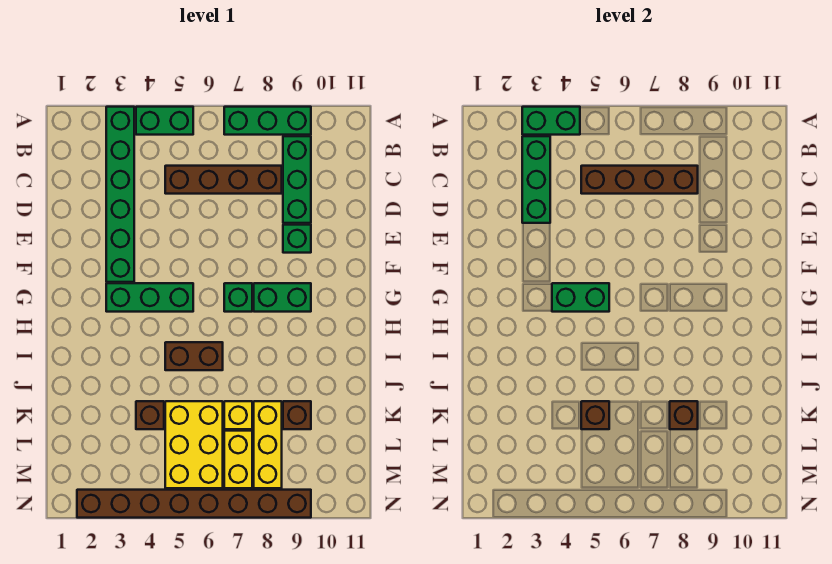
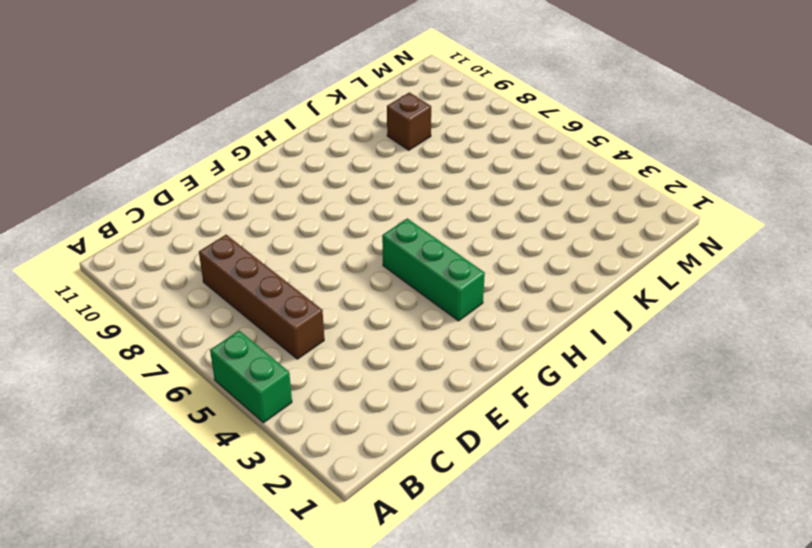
none -> green 1x6 brick [106,107,134,282]
none -> green 1x3 brick [224,107,311,135]
none -> green 1x3 brick [283,136,311,223]

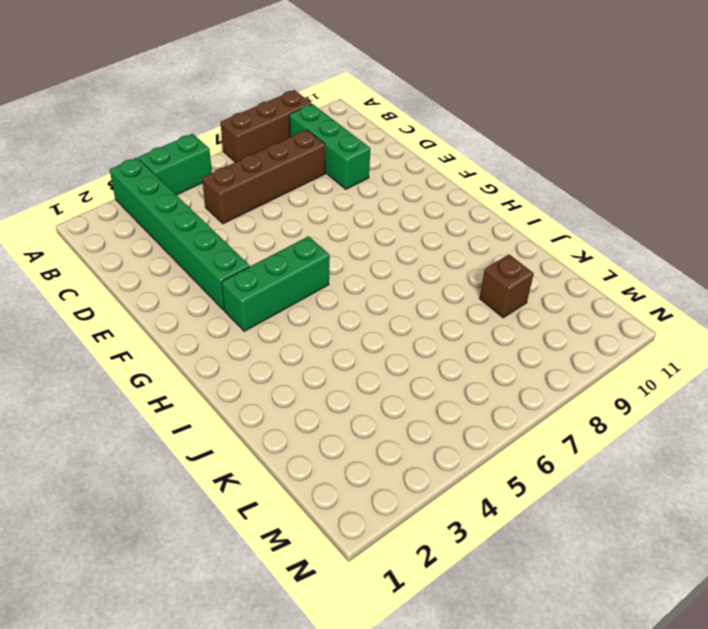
brown 1x3 brick [220,90,312,162] -> green 1x3 brick [224,107,311,135]
none -> green 1x1 brick [283,225,311,253]
none -> green 1x1 brick [224,283,252,312]
none -> green 1x2 brick [254,283,311,312]

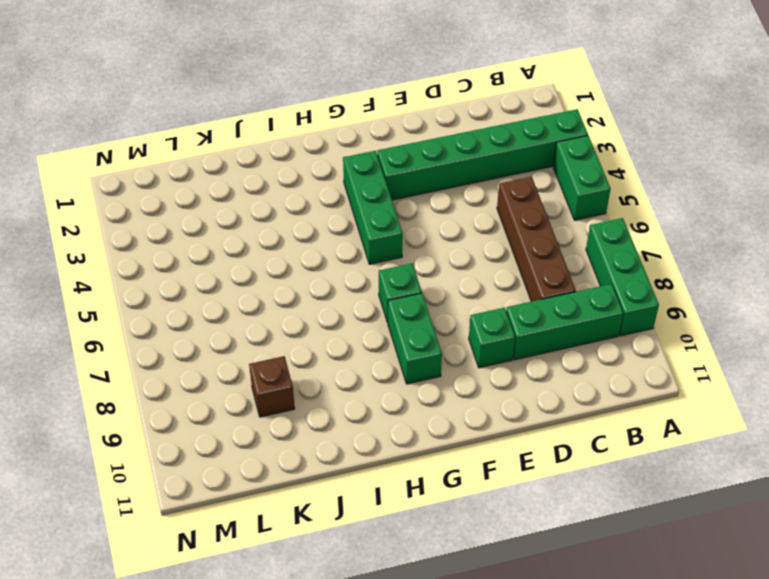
none -> brown 1x2 brick [165,342,223,370]
none -> brown 1x1 brick [136,401,164,429]
none -> yellow 2x3 brick [165,401,223,488]

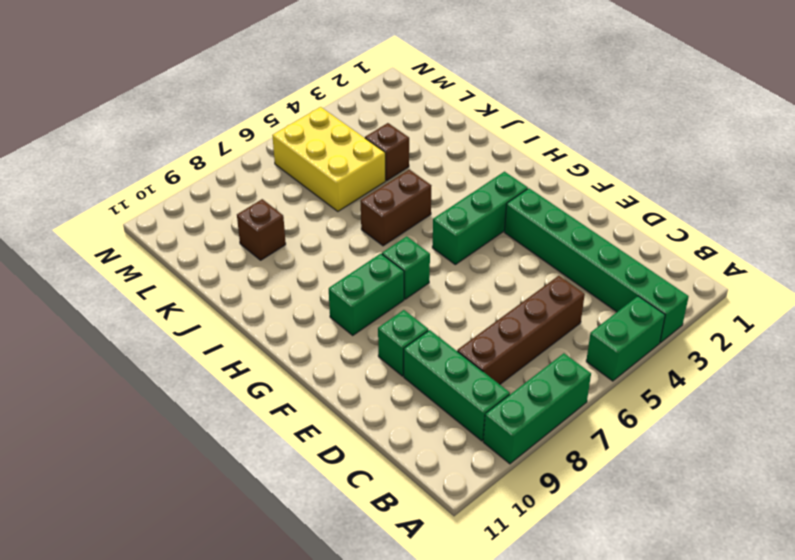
none -> yellow 1x1 brick [224,401,252,429]
none -> yellow 1x3 brick [254,401,282,488]
none -> yellow 1x2 brick [224,431,252,488]

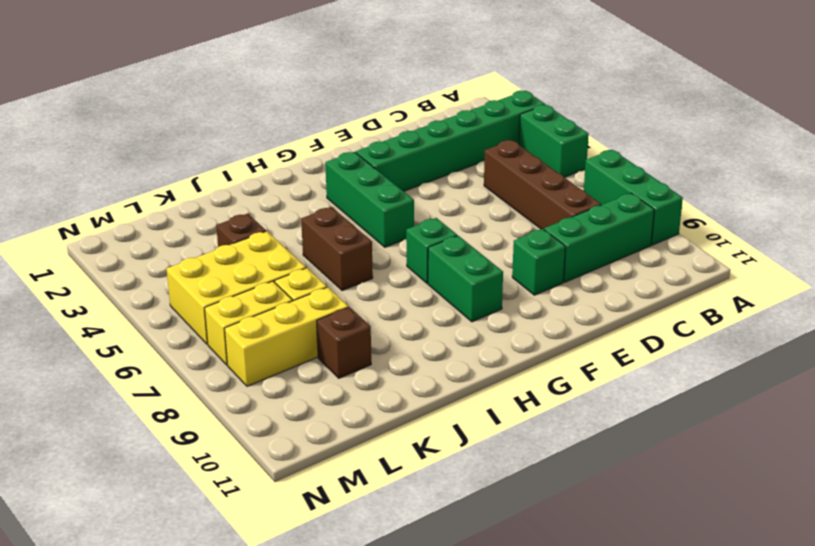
none -> brown 1x8 brick [77,490,311,518]
none -> green 1x2 brick [522,107,580,135]
none -> green 1x3 brick [522,136,550,223]

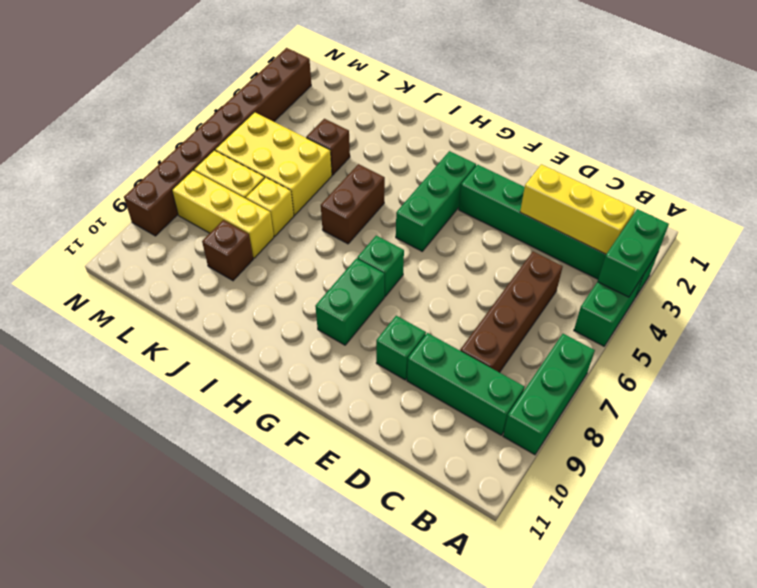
yellow 1x3 brick [520,164,635,254] -> green 1x3 brick [522,136,550,223]
none -> brown 1x4 brick [581,166,698,194]
none -> green 1x2 brick [552,283,609,312]
none -> brown 1x1 brick [581,401,609,429]

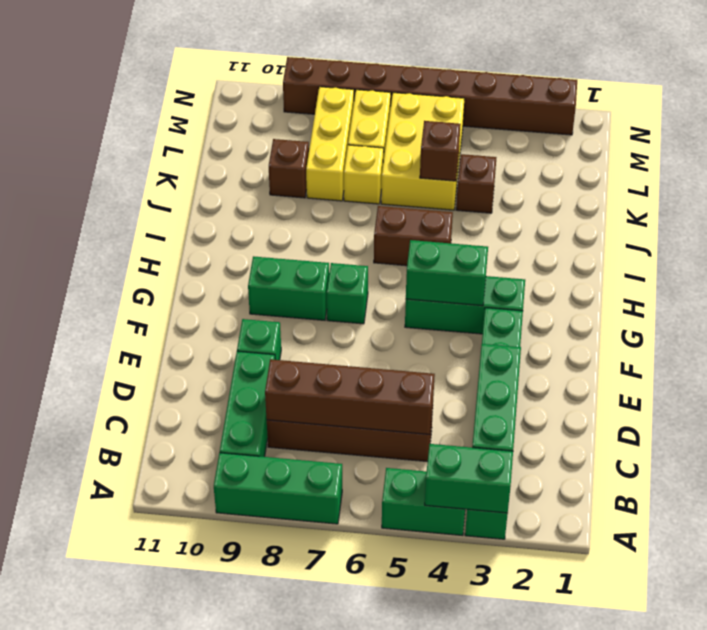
none -> brown 1x1 brick [670,401,698,429]

